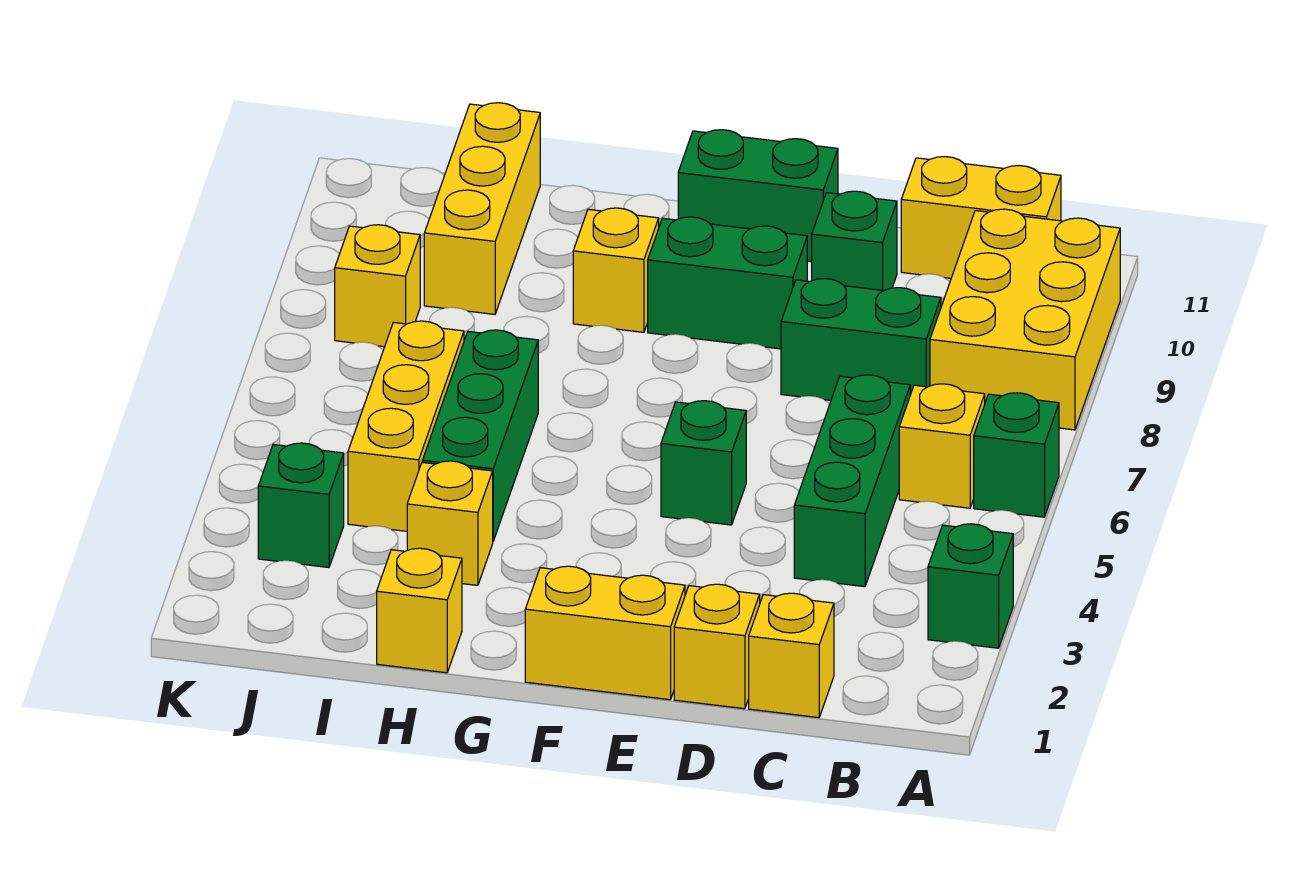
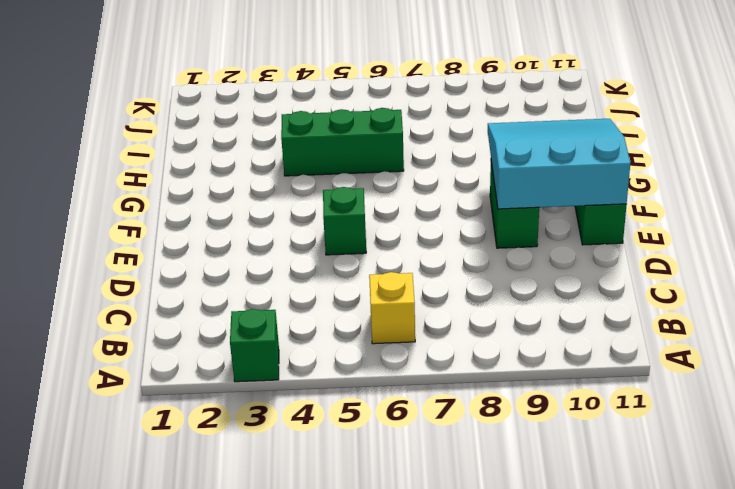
cyan 3x3 slope [488,119,630,209] -> none
none -> green 1x1 brick [974,393,1059,517]
none -> yellow 2x3 brick [930,209,1120,430]
none -> yellow 1x2 brick [901,157,1061,278]

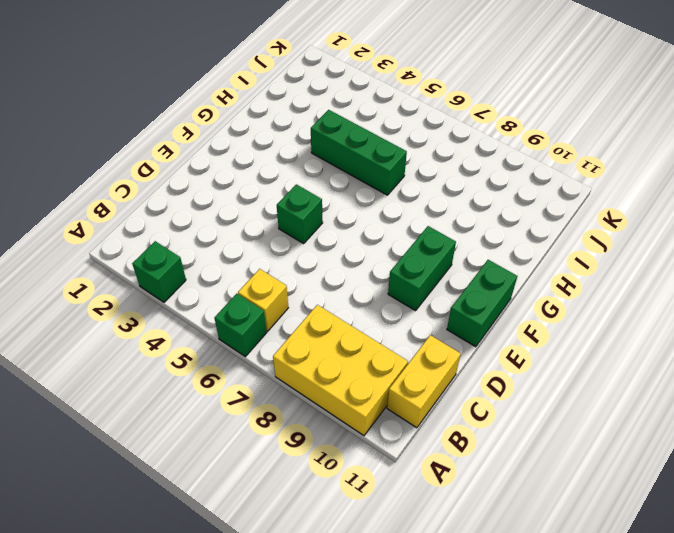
none -> yellow 1x1 brick [749,593,834,718]
none -> green 1x3 brick [794,375,910,587]
none -> green 1x2 brick [781,279,941,400]

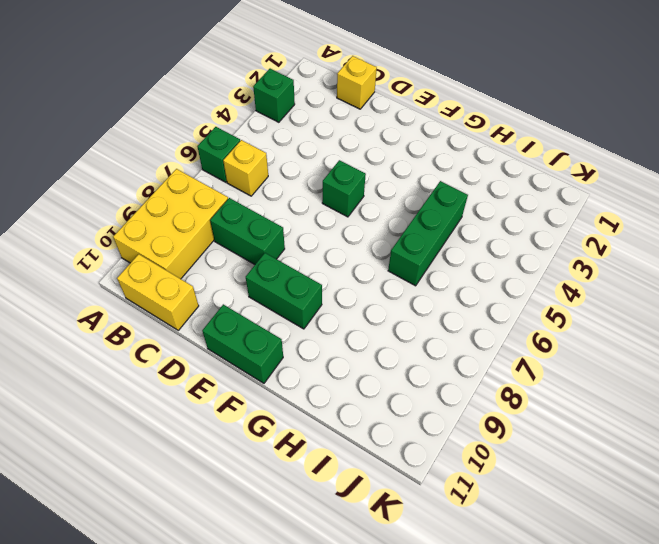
none -> green 1x3 brick [794,375,910,587]
none -> yellow 1x1 brick [674,584,760,709]
none -> green 1x1 brick [812,191,897,291]

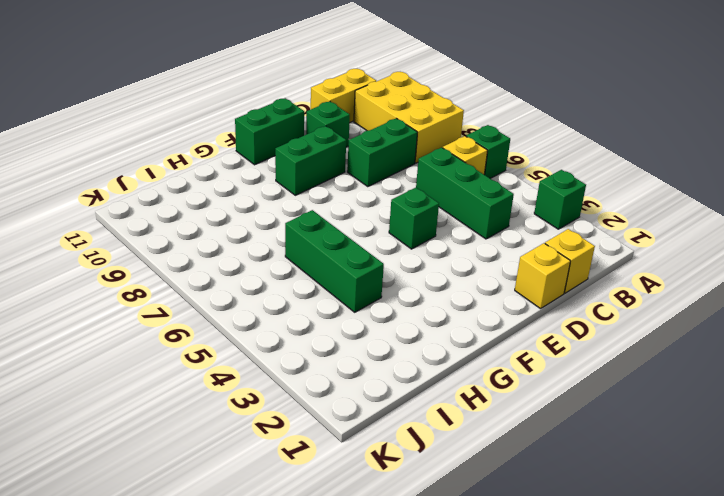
none -> yellow 1x2 brick [525,566,685,700]
none -> yellow 1x1 brick [573,208,659,332]
none -> yellow 1x1 brick [377,548,462,673]

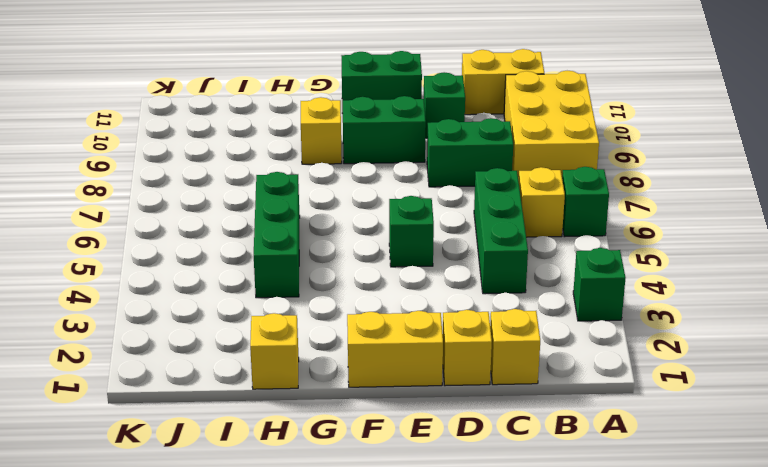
none -> yellow 1x1 brick [407,461,493,585]
none -> yellow 1x3 brick [348,321,464,531]
none -> yellow 1x3 brick [424,103,540,314]

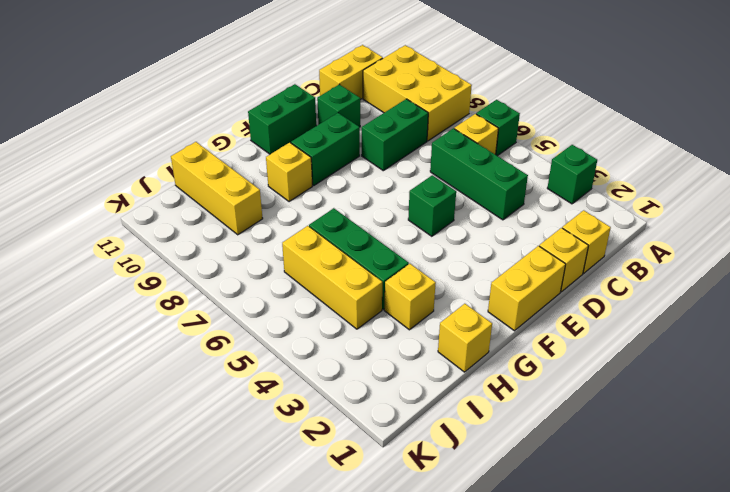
none -> green 1x1 brick [258,443,344,567]
none -> yellow 1x1 brick [335,225,420,347]

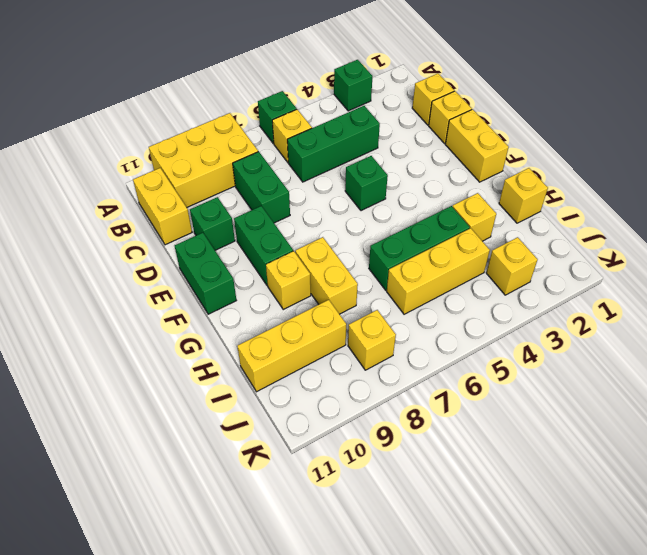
yellow 1x2 brick [295,237,358,314] -> none
yellow 1x1 brick [486,237,538,295] -> green 1x1 brick [258,443,344,567]

